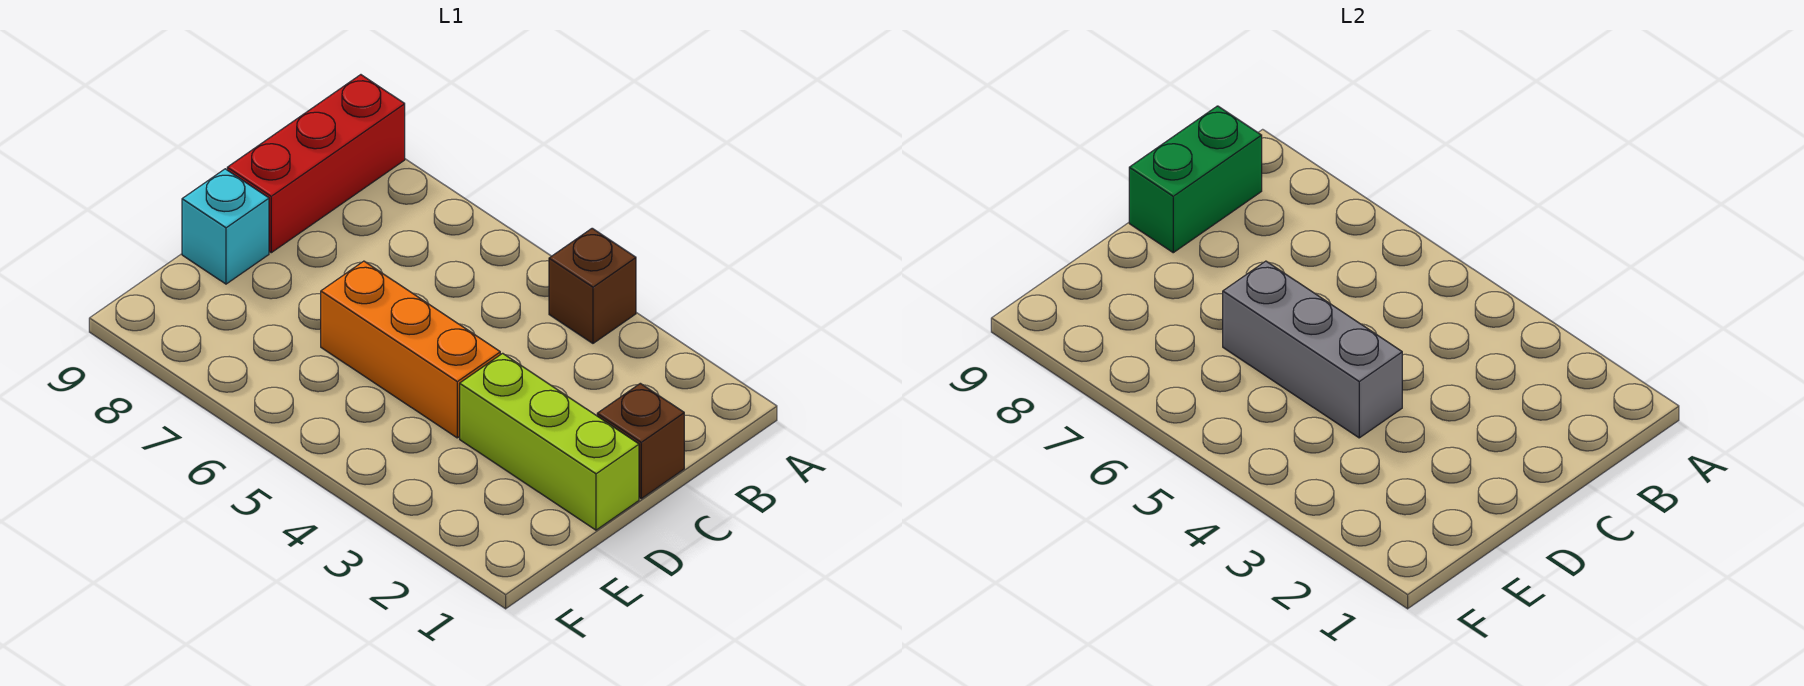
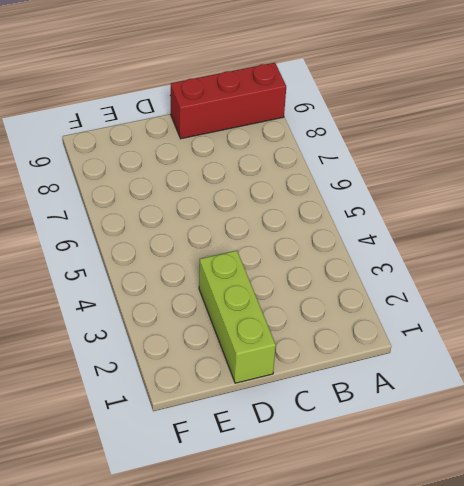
none -> brown 1x1 brick [549,228,636,343]
none -> brown 1x1 brick [597,383,684,499]

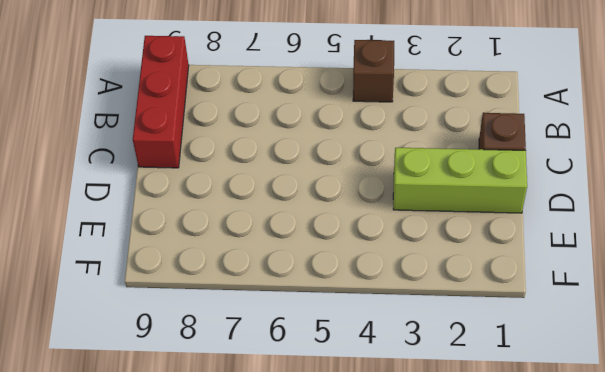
none -> orange 1x3 brick [321,261,500,438]
none -> cyan 1x1 brick [182,169,269,284]

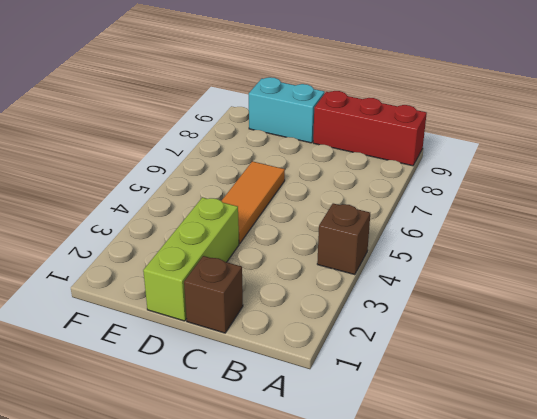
orange 1x3 tile [222,161,285,244] -> orange 1x3 brick [321,261,500,438]
cyan 1x2 brick [249,77,325,143] -> cyan 1x1 brick [182,169,269,284]
none -> green 1x2 brick [1129,106,1262,253]
none -> grey 1x3 brick [1223,261,1402,438]

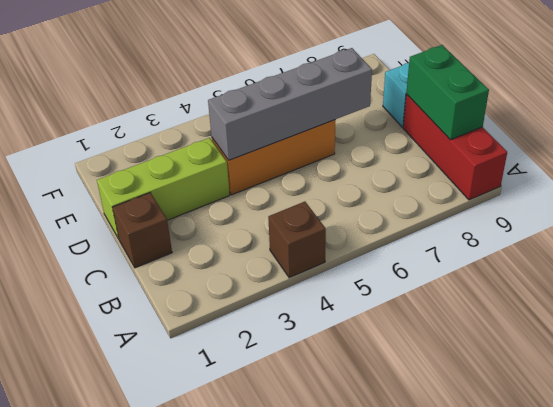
grey 1x4 brick [208,48,372,160] -> grey 1x3 brick [1223,261,1402,438]

